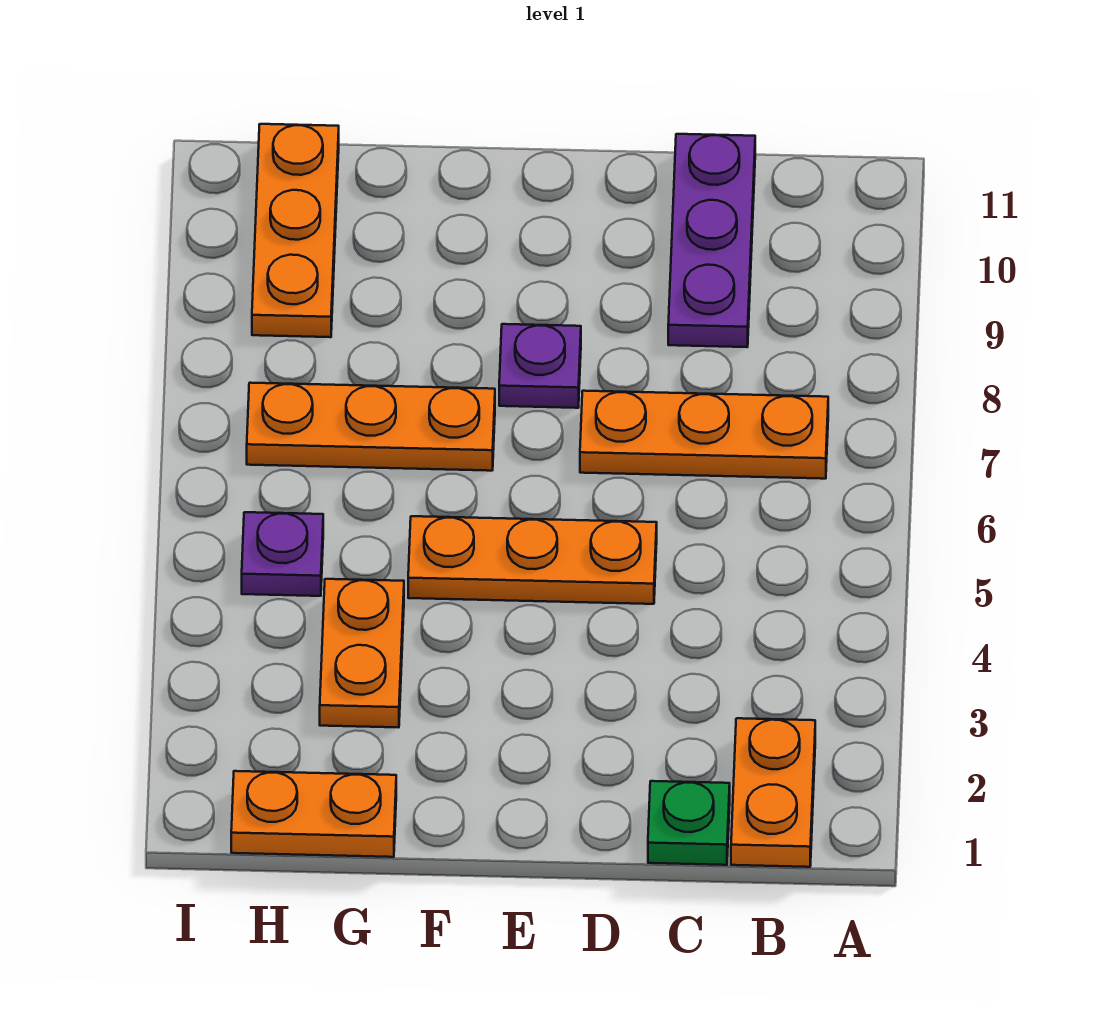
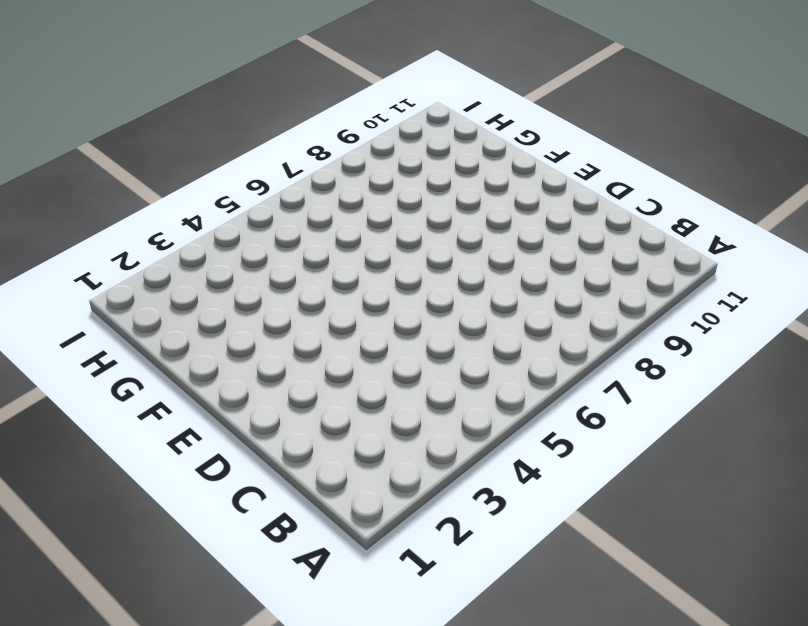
none -> orange 1x2 plate [731,718,815,867]
none -> orange 1x3 plate [580,391,828,479]

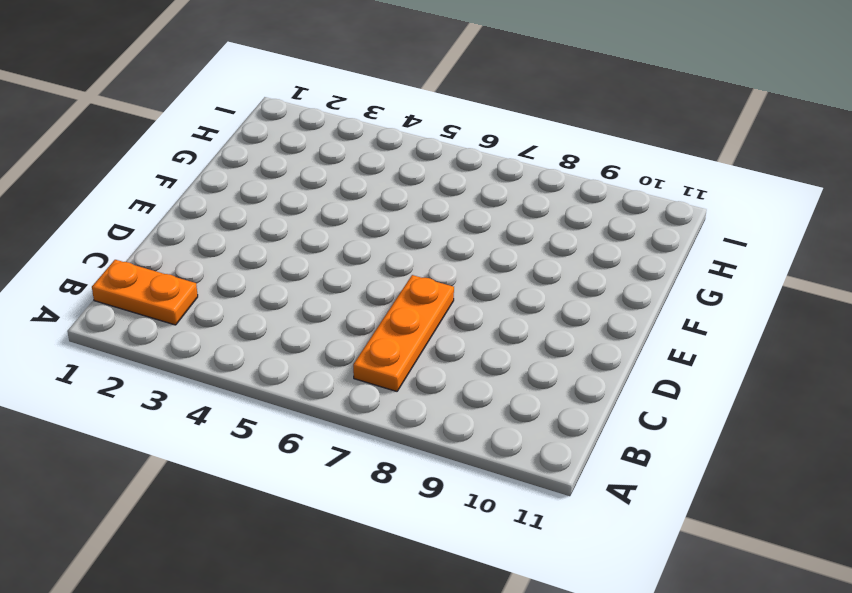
none -> green 1x1 plate [648,781,730,865]
none -> purple 1x3 plate [668,134,755,347]

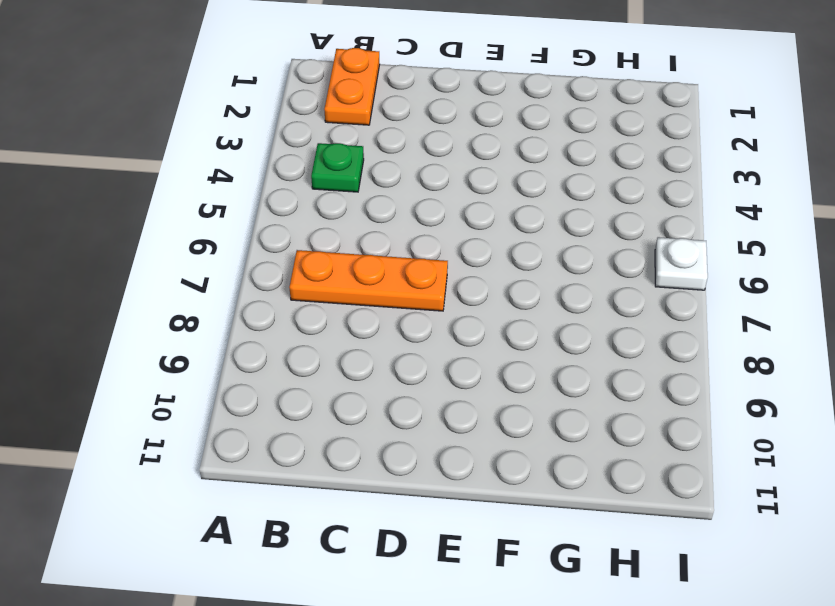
green 1x1 plate [311,143,364,192] -> green 1x1 plate moved to [648,781,730,865]
white 1x1 plate [655,237,708,290] -> none
none -> purple 1x3 plate [668,134,755,347]
none -> orange 1x3 plate [408,516,657,604]

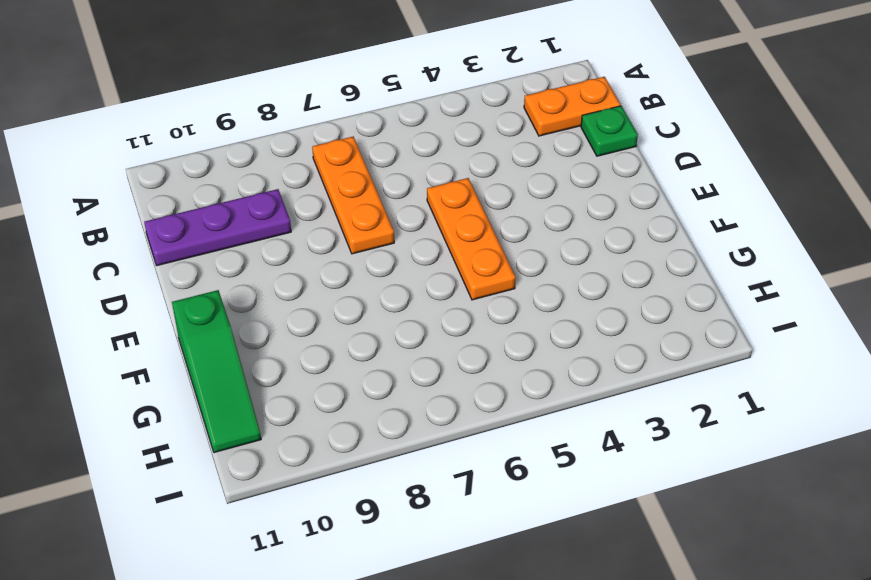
green 1x3 slope [172,290,261,453] -> orange 1x3 plate [252,124,339,337]
none -> purple 1x1 plate [499,324,581,408]
none -> orange 1x3 plate [247,383,495,471]

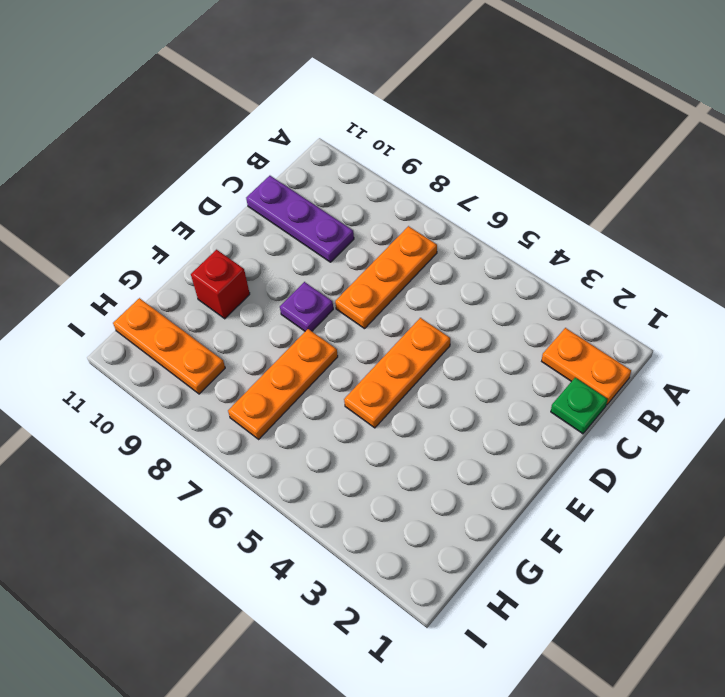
red 1x1 brick [191,250,250,319] -> none
none -> orange 1x2 plate [231,771,396,857]
none -> orange 1x2 plate [320,579,404,728]

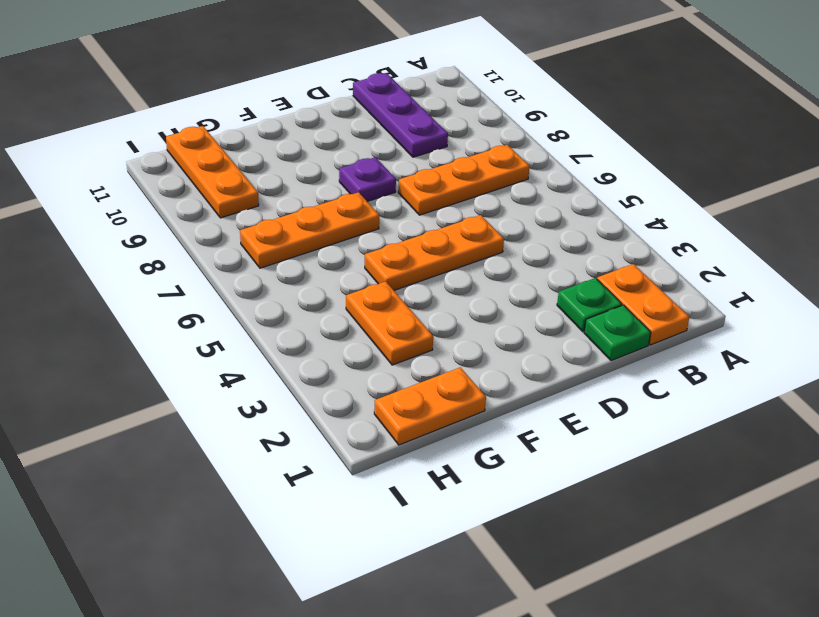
green 1x1 plate [557,278,622,332] -> none
none -> purple 1x1 plate [242,512,323,596]

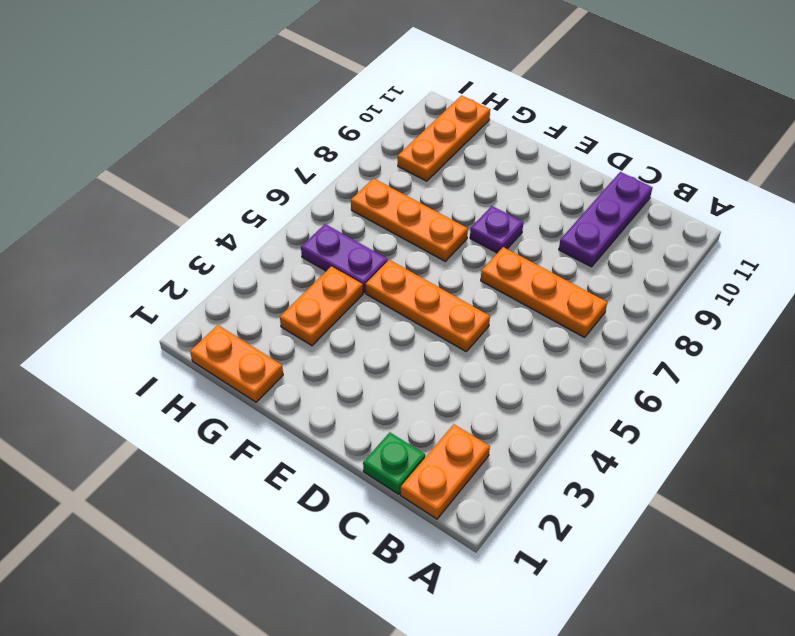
purple 1x2 plate [301,224,388,293] -> purple 1x1 plate [242,512,323,596]

